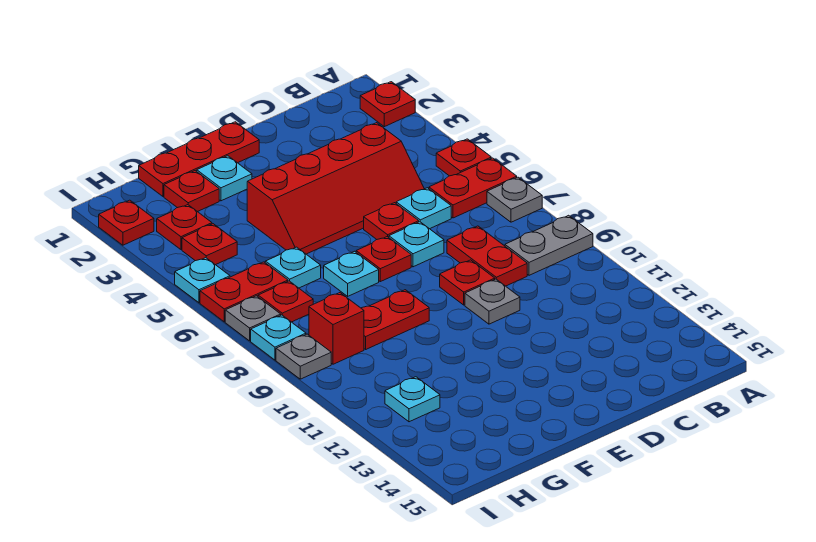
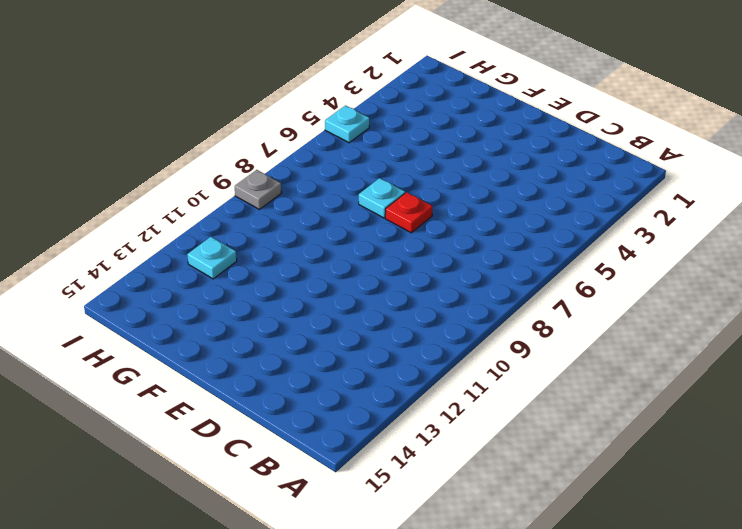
none -> red 1x1 plate [360,82,415,127]
none -> red 1x1 plate [436,139,491,176]
none -> red 1x2 plate [429,158,517,218]
none -> grey 1x1 plate [487,177,542,222]

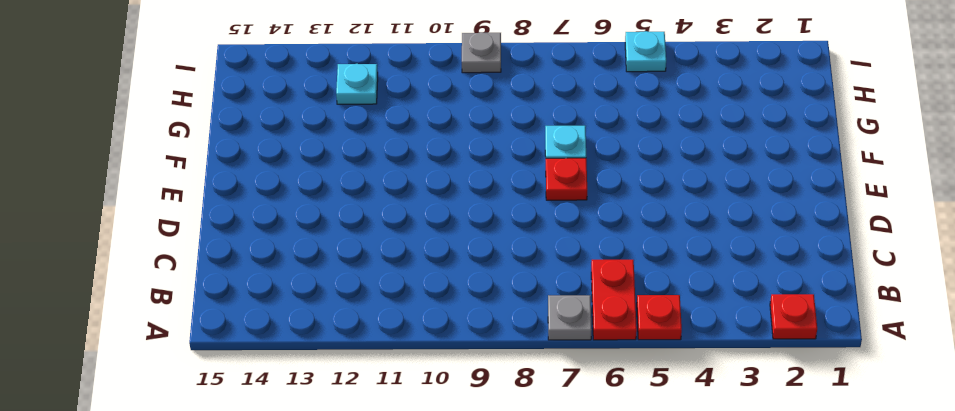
none -> grey 1x2 plate [505,215,593,275]
none -> red 2x4 slope [247,123,424,254]
none -> cyan 1x1 plate [396,188,451,229]
none -> red 1x2 plate [447,226,527,286]

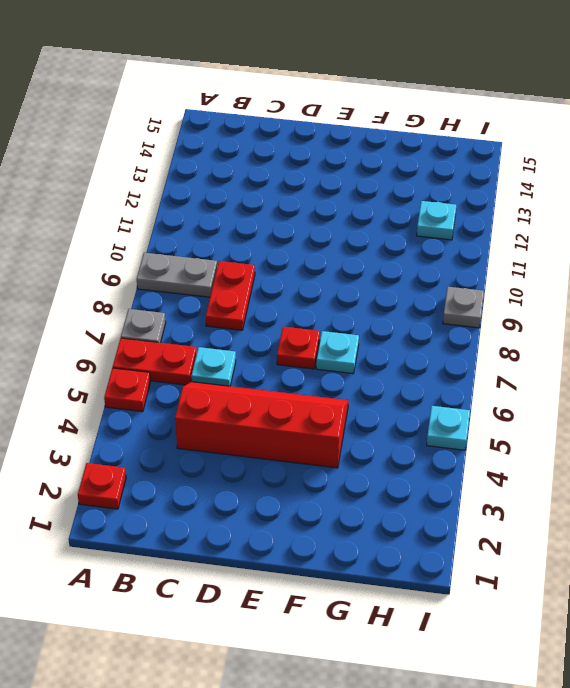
none -> red 1x1 plate [364,203,419,240]
none -> cyan 1x1 plate [389,222,444,267]
none -> red 1x1 plate [440,260,495,305]
none -> grey 1x1 plate [465,279,520,324]

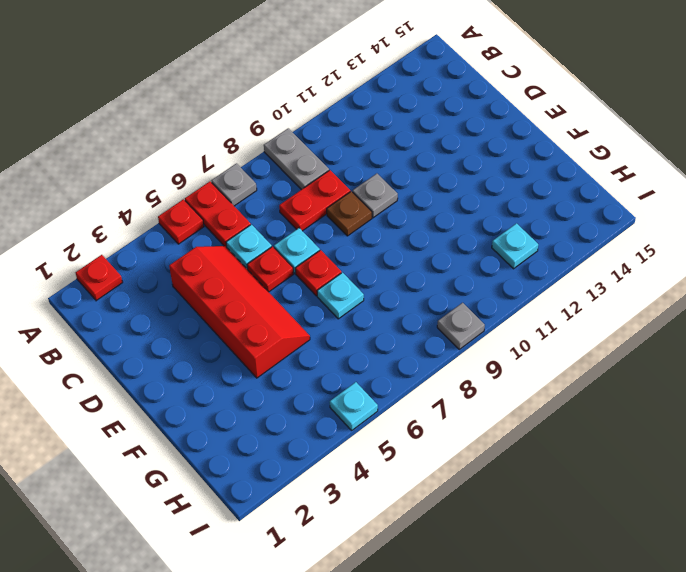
brown 1x1 plate [327,191,372,236] -> red 1x1 plate [440,260,495,305]
none -> red 1x3 plate [139,122,259,196]
none -> cyan 1x1 plate [197,156,252,201]
none -> red 1x2 plate [361,290,429,349]
none -> red 1x1 plate [164,171,219,212]

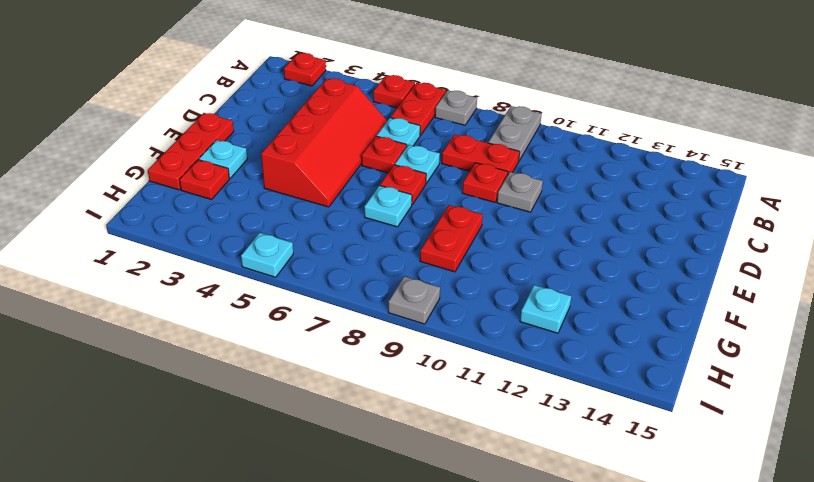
none -> cyan 1x1 plate [265,247,321,288]
none -> red 1x1 plate [157,205,212,250]
none -> red 1x1 plate [182,224,237,265]
none -> red 1x2 plate [200,262,288,322]

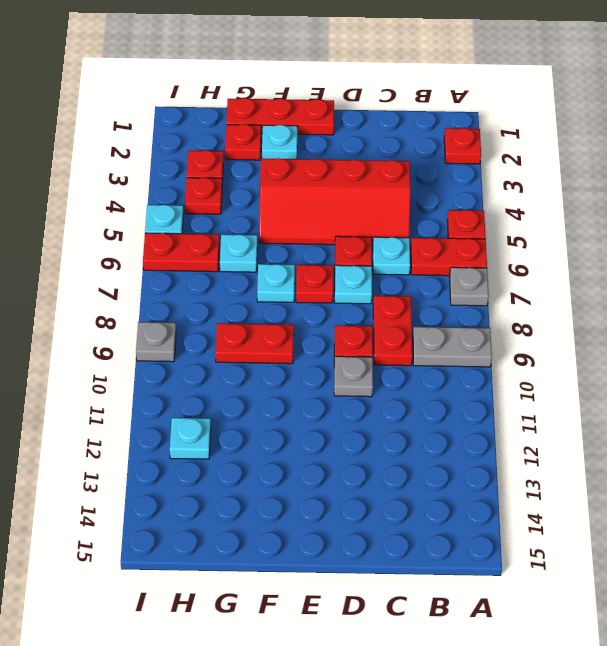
none -> red 1x1 plate [258,281,313,322]
none -> red 1x1 brick [309,293,364,364]
none -> red 1x1 plate [99,200,154,245]
none -> grey 1x1 plate [225,296,281,341]

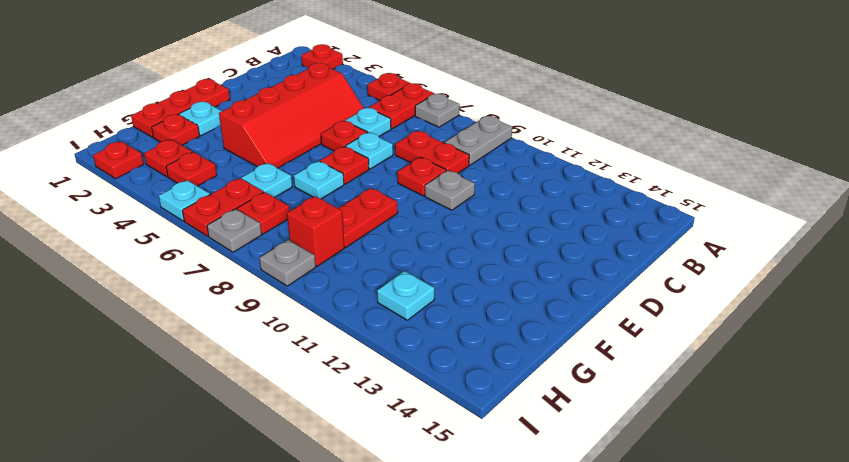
none -> cyan 1x1 plate [251,315,306,360]

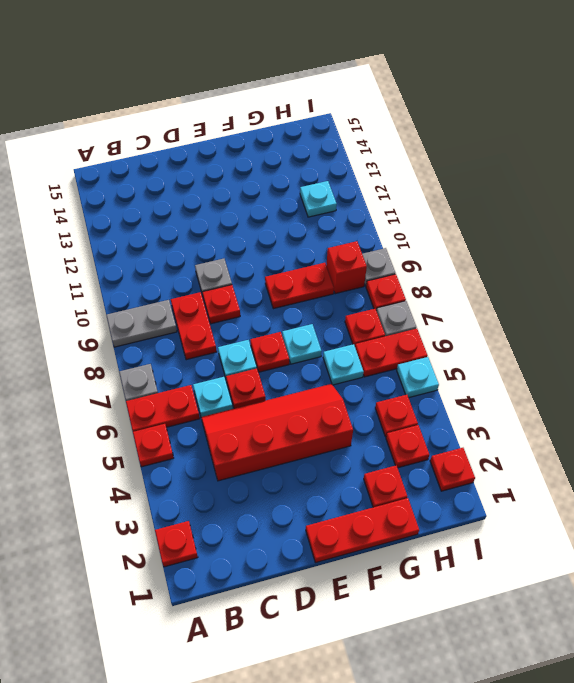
red 1x1 plate [366,274,406,310] -> cyan 1x1 plate [251,315,306,360]
none -> cyan 1x1 plate [197,156,252,201]

